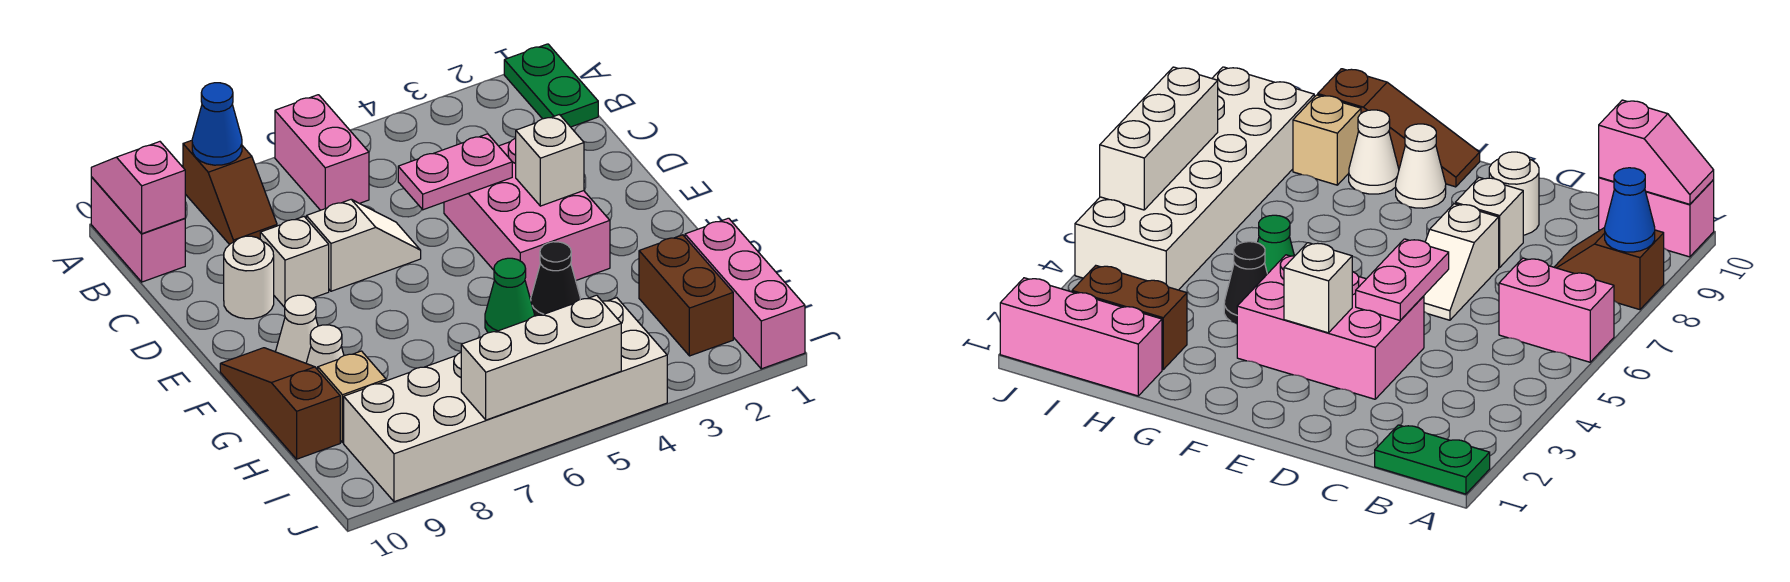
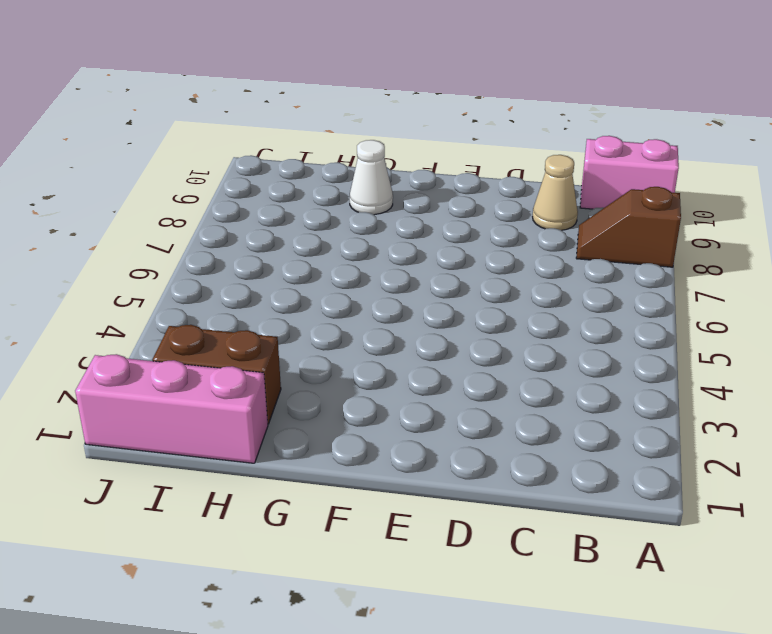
tan 1x1 cone [533,155,578,230] -> none
none -> green 1x2 plate [504,44,598,127]
none -> pink 1x2 brick [275,95,369,210]
none -> pink 2x3 brick [444,138,610,297]

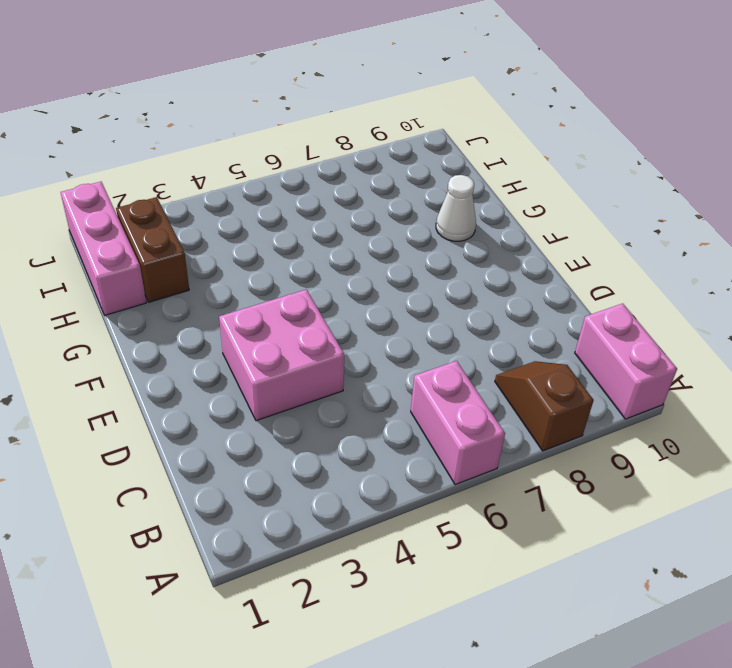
pink 2x2 brick [219,290,344,421] -> pink 2x3 brick [444,138,610,297]
none -> green 1x2 plate [504,44,598,127]
none -> white 1x2 slope [306,200,421,291]
none -> white 1x1 brick [260,217,329,307]

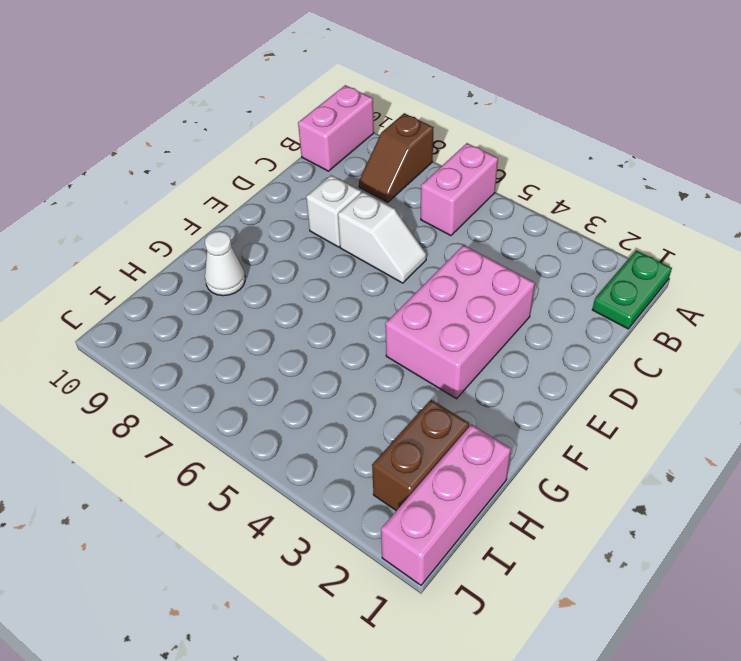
none -> white 1x1 round brick [224,236,274,319]
none -> white 1x1 cone [276,295,318,363]
none -> brown 1x3 slope [220,348,340,459]

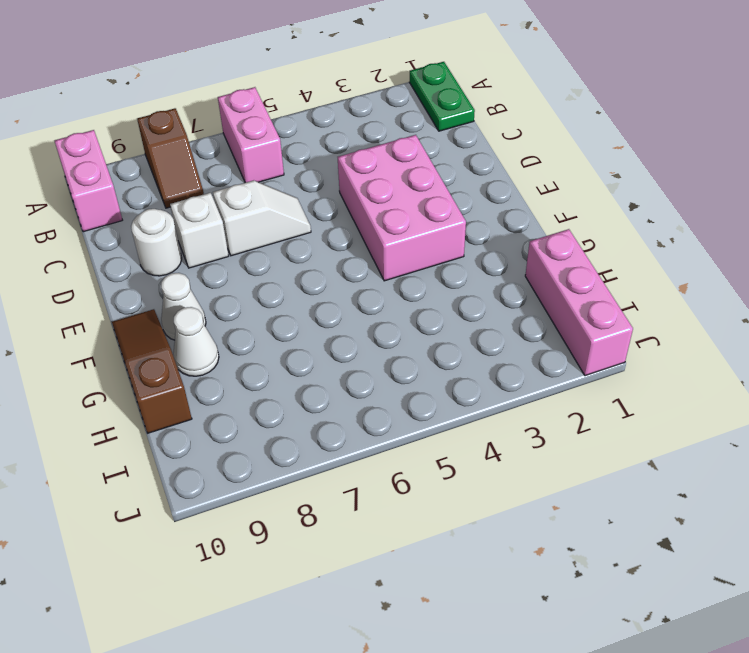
none -> black 1x1 cone [531,242,580,316]
none -> green 1x1 cone [485,258,534,333]
none -> brown 1x2 brick [639,235,733,356]

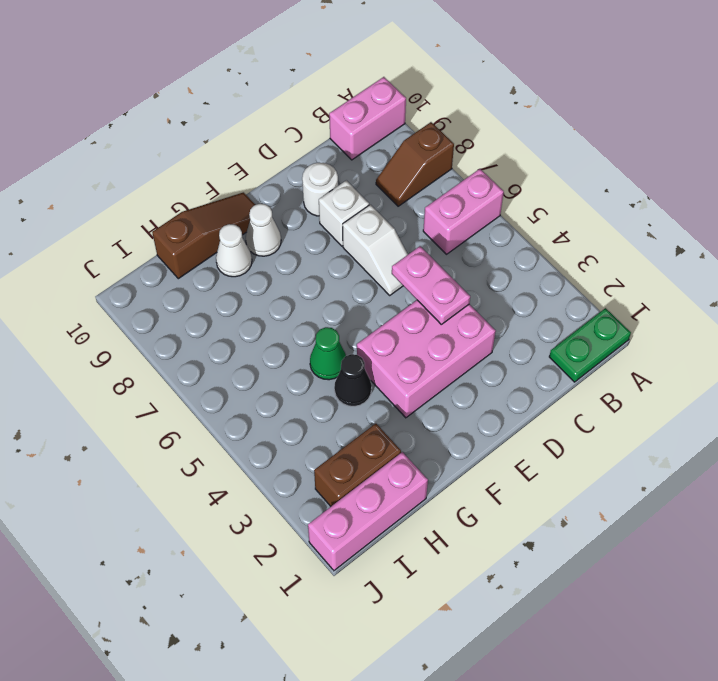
none -> tan 1x1 brick [318,351,386,443]
none -> white 2x6 brick [344,298,667,502]
none -> blue 1x1 cone [192,83,242,165]

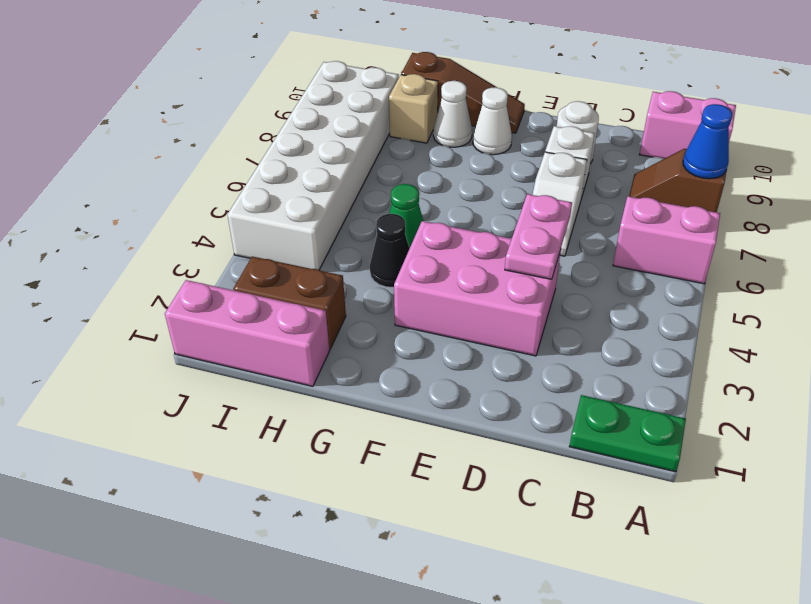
none -> pink 1x2 slope [91,142,185,234]
none -> white 1x1 brick [516,115,584,206]
none -> white 1x3 brick [461,295,621,420]

